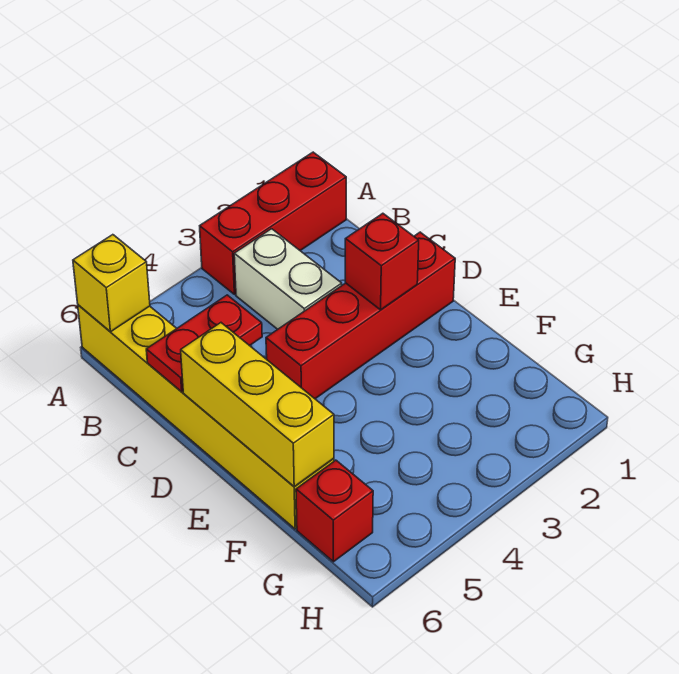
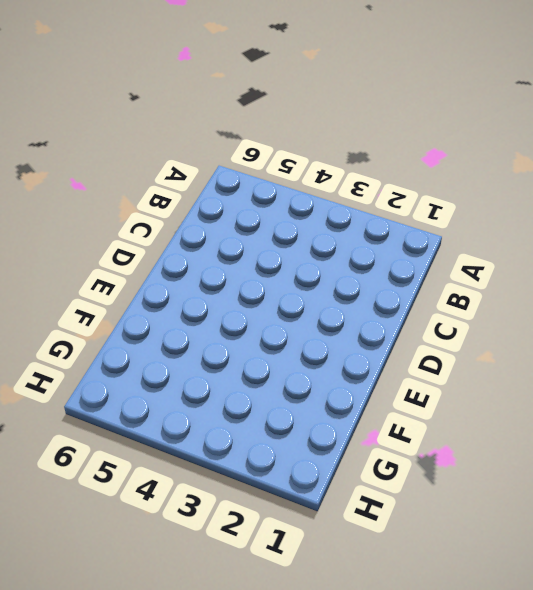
none -> red 1x3 brick [200,152,346,295]
none -> yellow 1x6 brick [78,305,334,529]

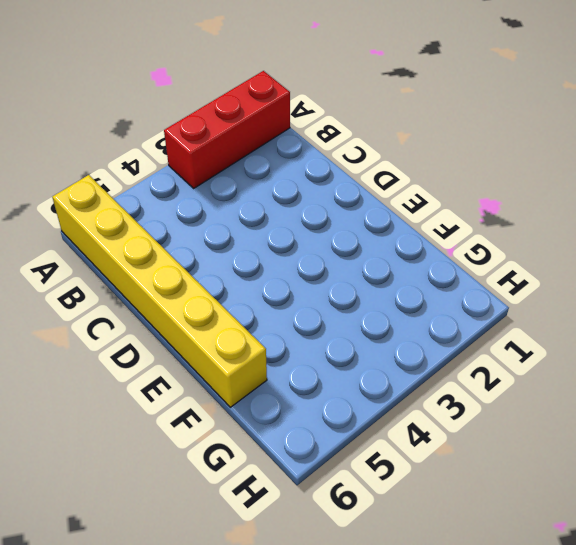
none -> white 1x2 brick [234,229,342,329]
none -> red 1x4 brick [266,232,455,399]

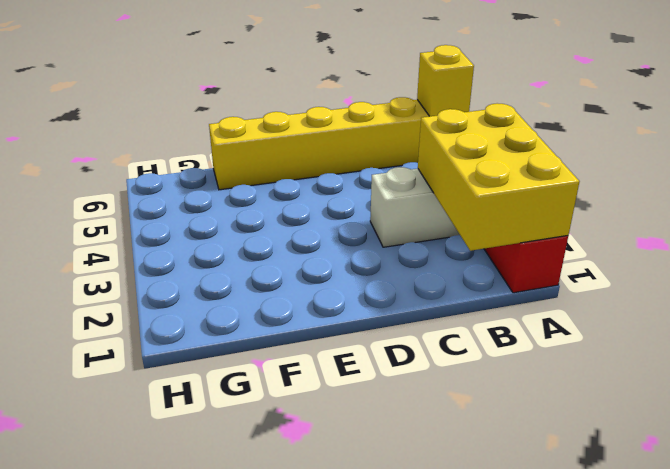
yellow 2x3 brick [418,103,580,251] -> none
none -> red 1x4 brick [266,232,455,399]
none -> red 1x1 brick [296,460,373,562]

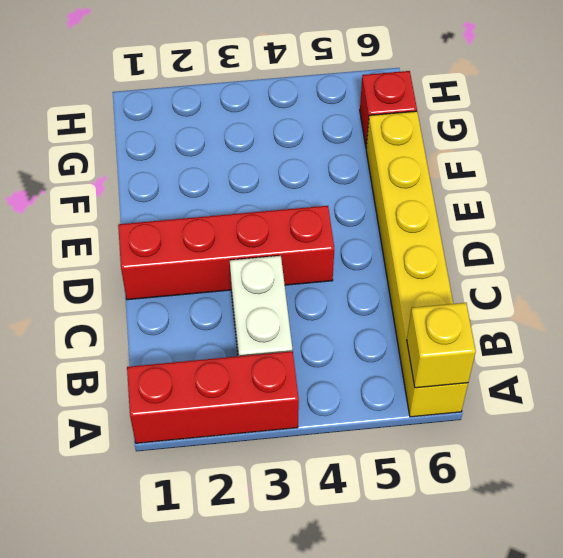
none -> red 1x2 plate [146,295,262,392]
none -> red 1x1 brick [345,213,419,310]

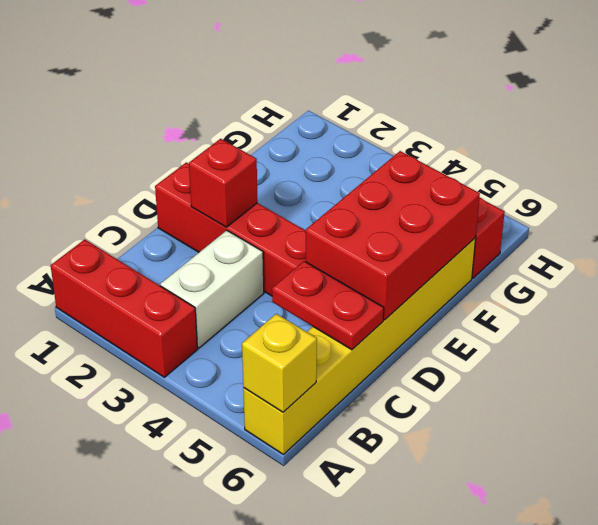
red 2x3 brick [306,151,480,320] -> yellow 1x3 brick [181,323,334,487]

